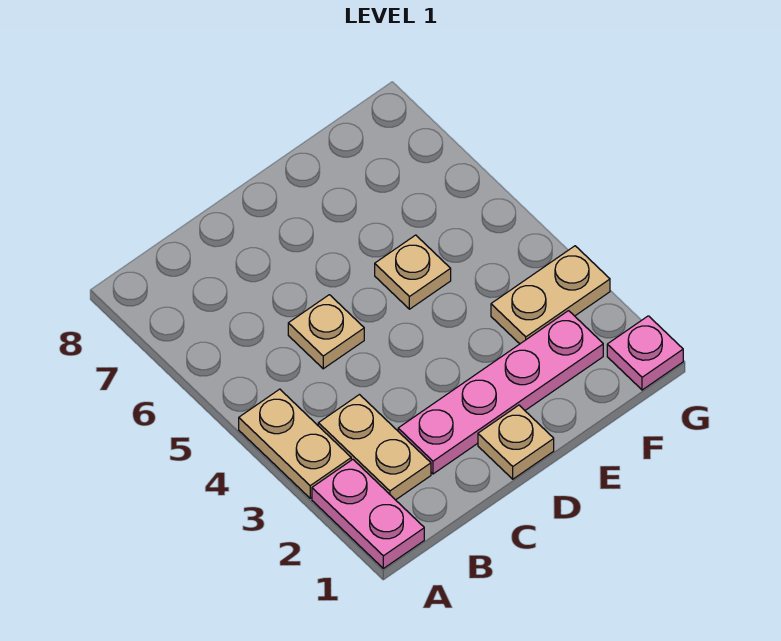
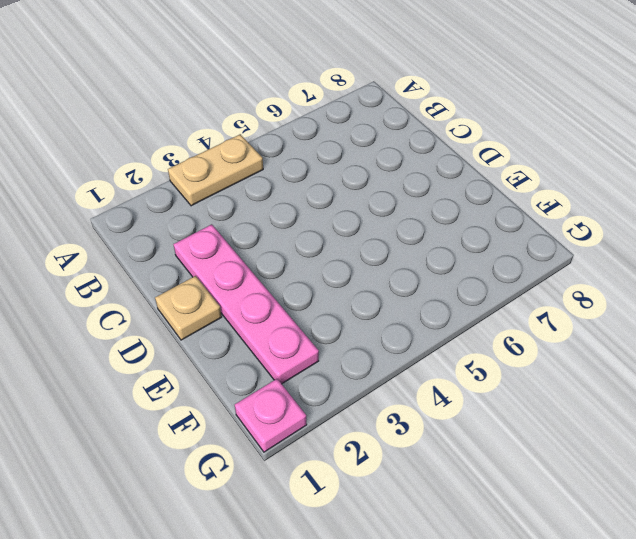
none -> pink 1x2 plate [312,460,424,568]
none -> tan 1x2 plate [318,395,431,500]

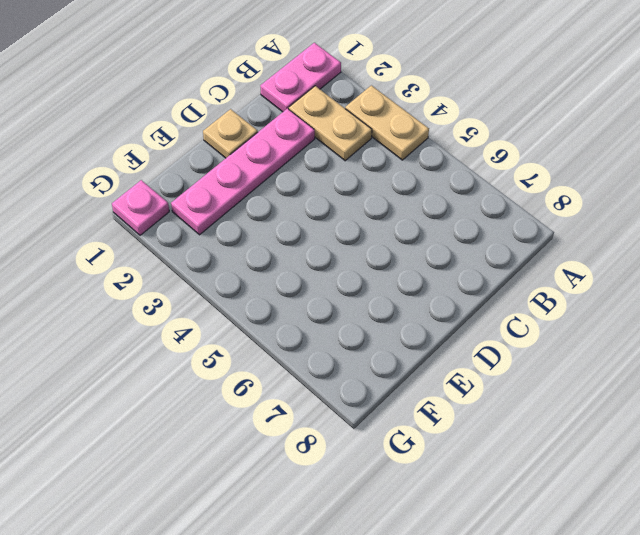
pink 1x2 plate [260,43,341,112] -> pink 1x2 plate turned to [312,460,424,568]
none -> tan 1x1 plate [288,295,364,369]
none -> tan 1x1 plate [375,235,451,309]

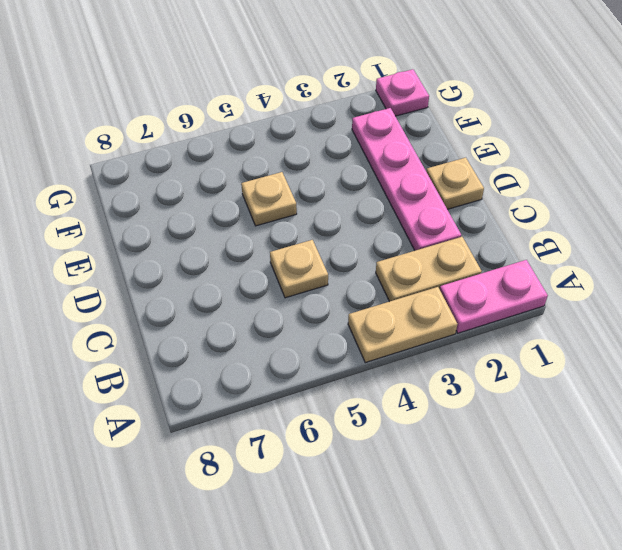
none -> tan 1x2 plate [491,246,610,344]

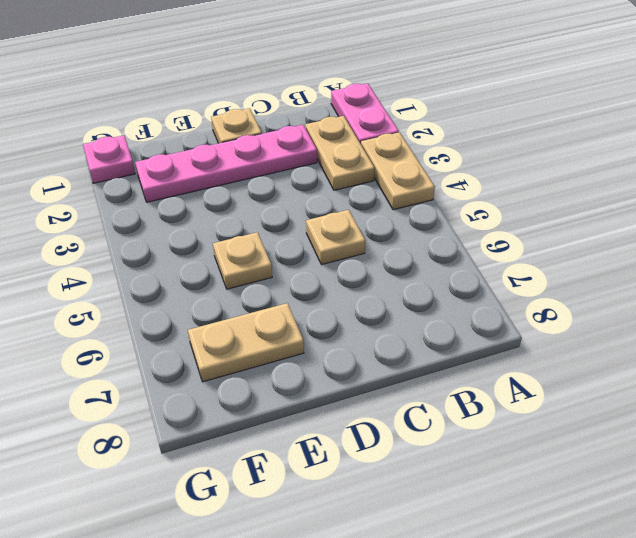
tan 1x2 plate [188,303,304,382] -> tan 1x2 plate moved to [491,246,610,344]

